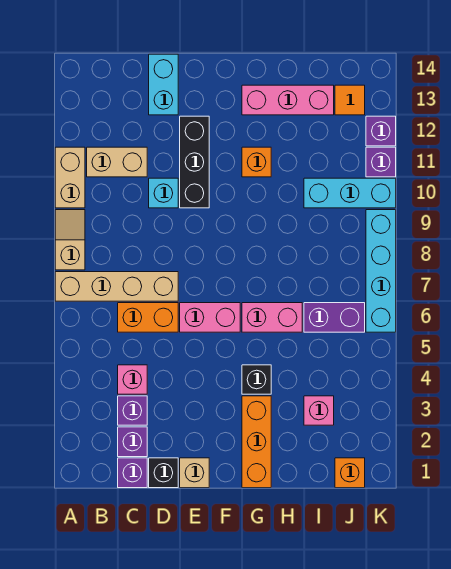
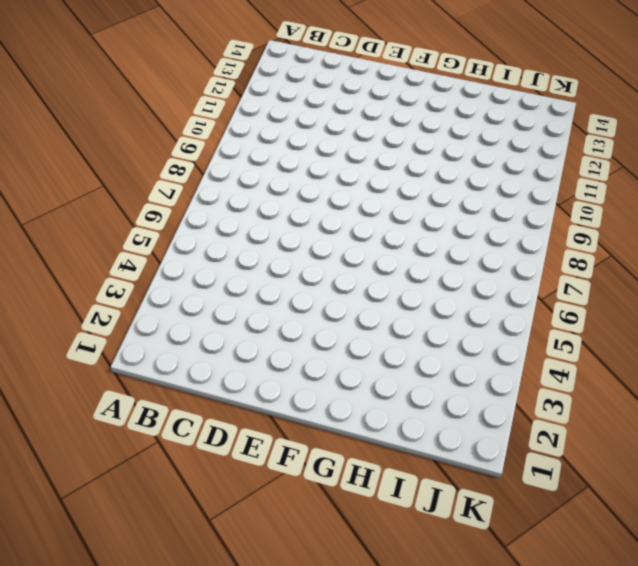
none -> tan 1x4 brick [55,272,178,301]
none -> tan 1x2 slope [55,210,85,270]
none -> tan 1x2 brick [55,147,85,208]

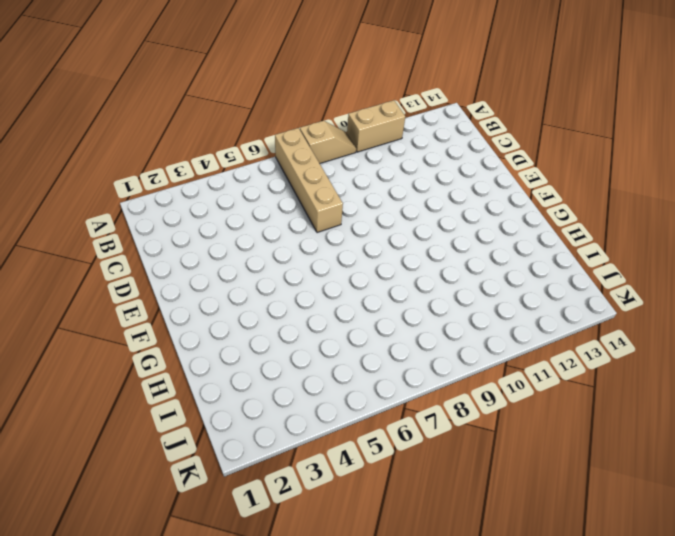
none -> tan 1x2 brick [87,147,147,177]
none -> purple 1x1 brick [118,458,147,488]
none -> purple 1x1 brick [118,427,147,457]

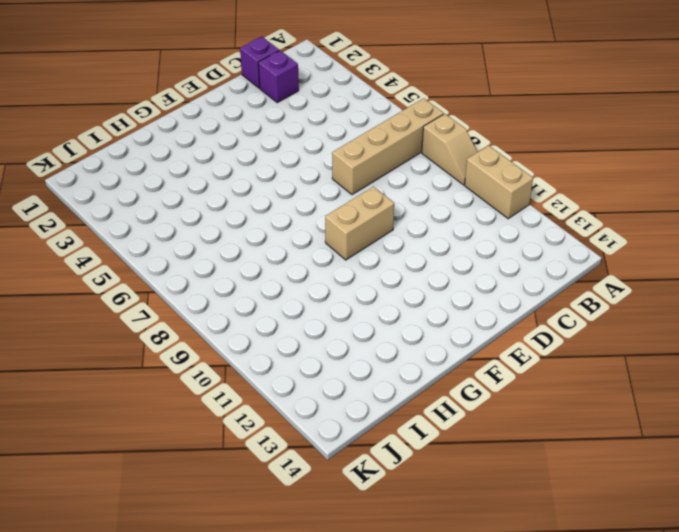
tan 1x2 brick [325,187,394,260] -> tan 1x2 brick moved to [87,147,147,177]
none -> purple 1x1 brick [118,396,147,425]
none -> pink 1x1 brick [118,365,147,394]
none -> orange 1x2 brick [118,303,178,332]

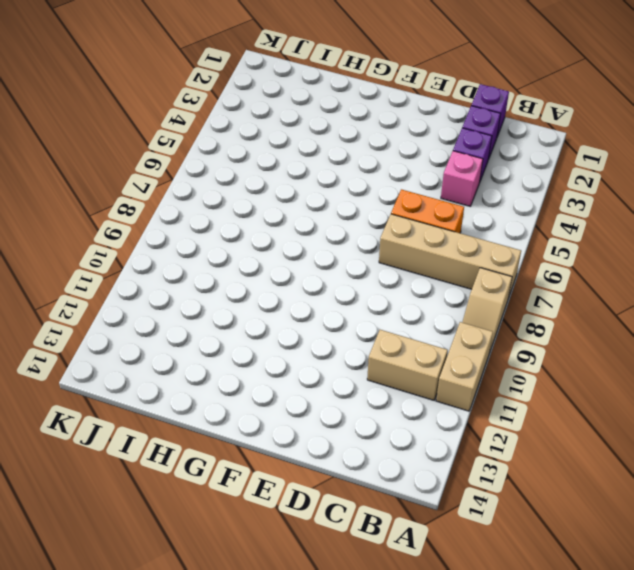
none -> black 1x1 brick [149,458,178,488]
none -> cyan 1x1 brick [149,178,178,208]
none -> cyan 1x2 brick [149,54,178,115]

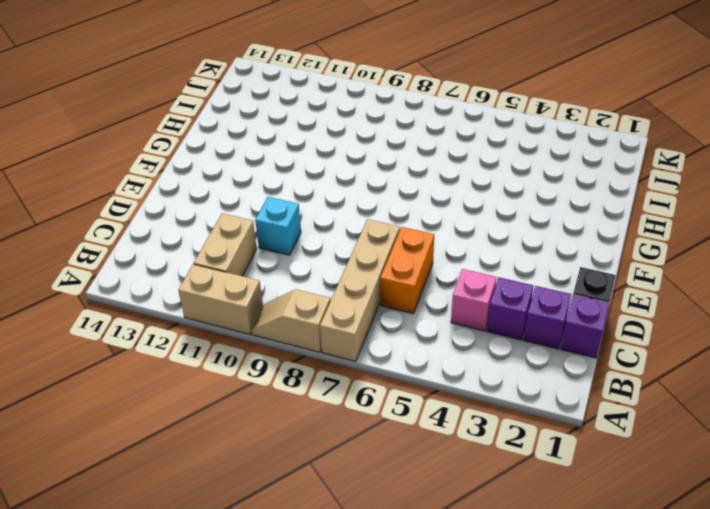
none -> cyan 1x2 brick [149,54,178,115]
none -> tan 1x1 brick [180,458,209,488]
none -> pink 1x2 brick [180,303,240,332]

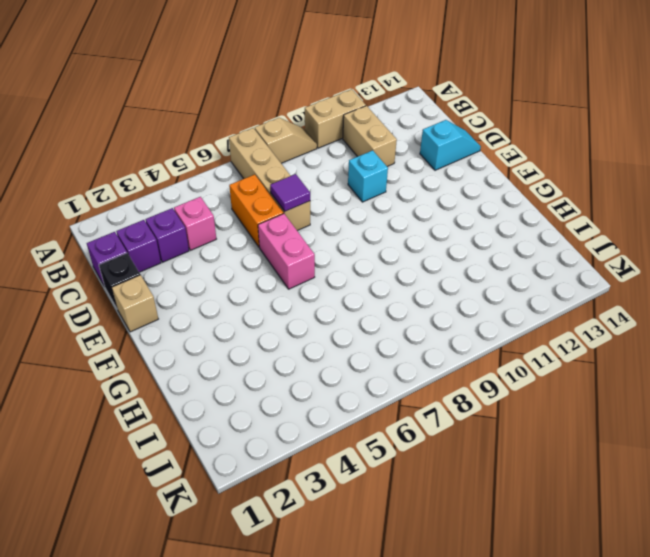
purple 1x1 tile [270,174,310,211] -> none
cyan 1x2 slope [420,120,481,170] -> cyan 1x2 brick [149,54,178,115]
none -> black 1x3 brick [180,116,209,208]
none -> orange 1x3 brick [242,396,271,488]
none -> black 1x1 brick [242,365,271,394]

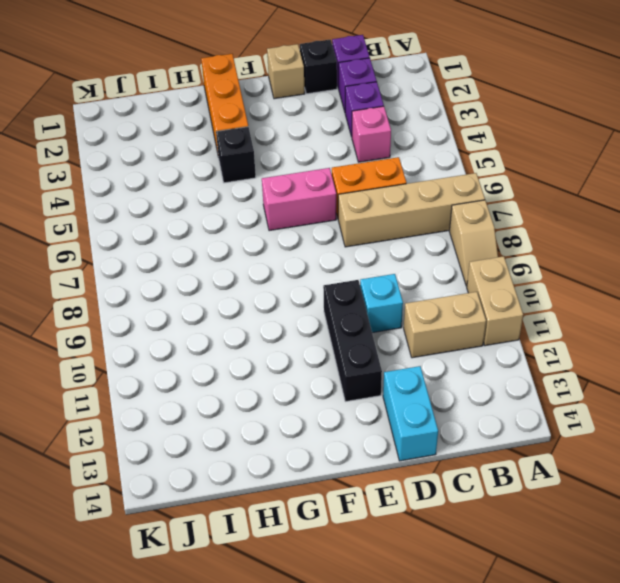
none -> pink 1x2 brick [242,303,302,332]
none -> orange 1x1 brick [242,147,271,177]
none -> pink 1x3 brick [242,85,334,115]

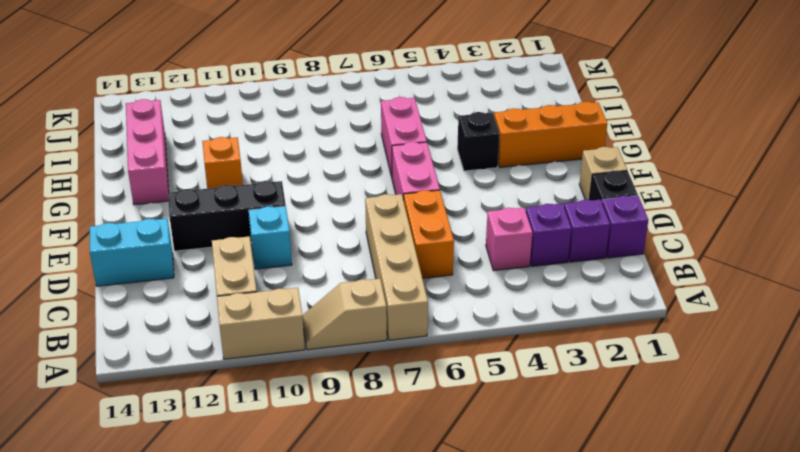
none -> pink 1x1 brick [304,396,334,425]
none -> purple 1x2 brick [304,303,365,332]
none -> cyan 1x3 brick [304,178,396,208]

